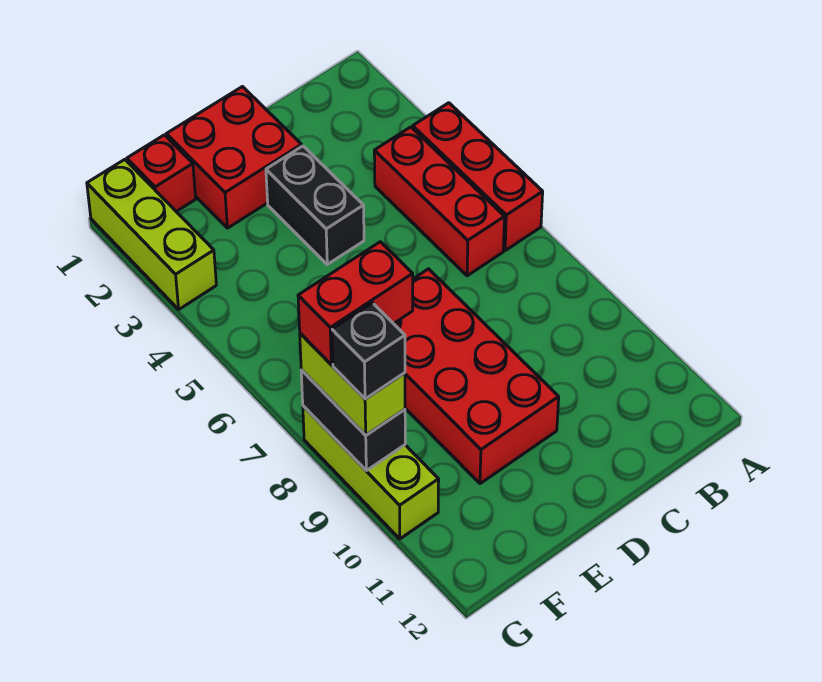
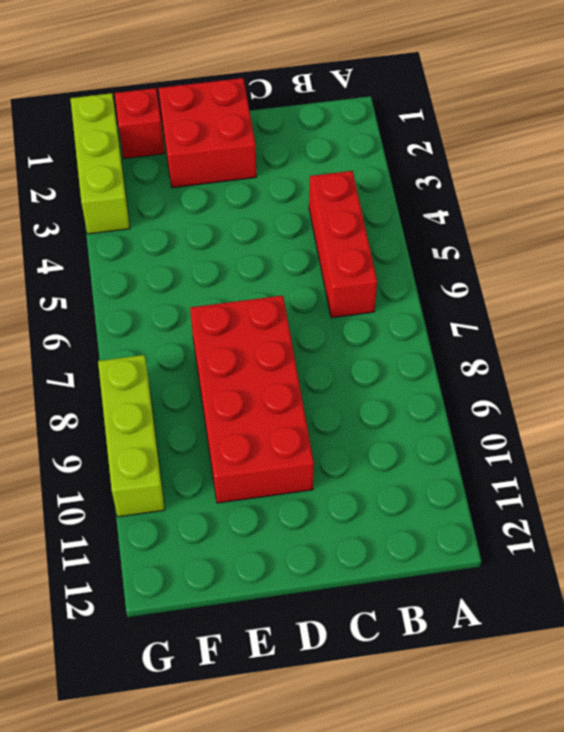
none -> red 1x3 brick [413,103,543,251]
none -> black 1x2 brick [266,146,364,264]
none -> black 1x2 brick [301,370,405,471]

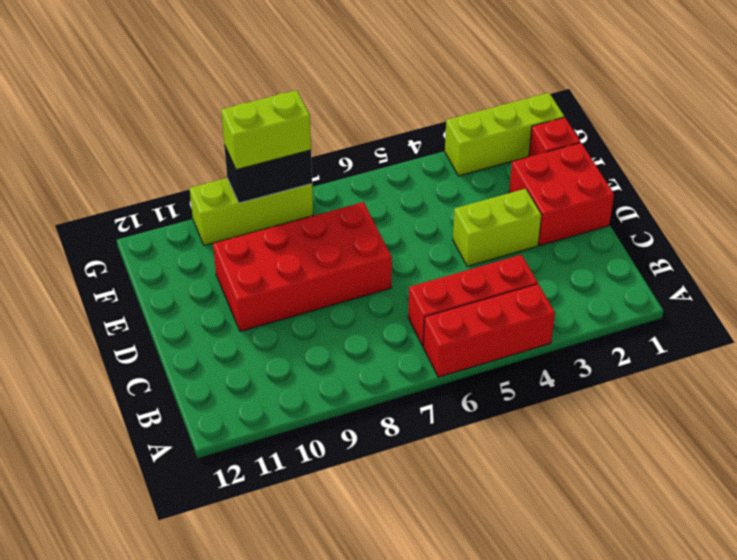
lime 1x2 brick [453,189,541,266] -> black 1x2 brick [266,146,364,264]
none -> red 1x2 brick [298,242,413,365]
none -> black 1x1 brick [332,303,405,399]

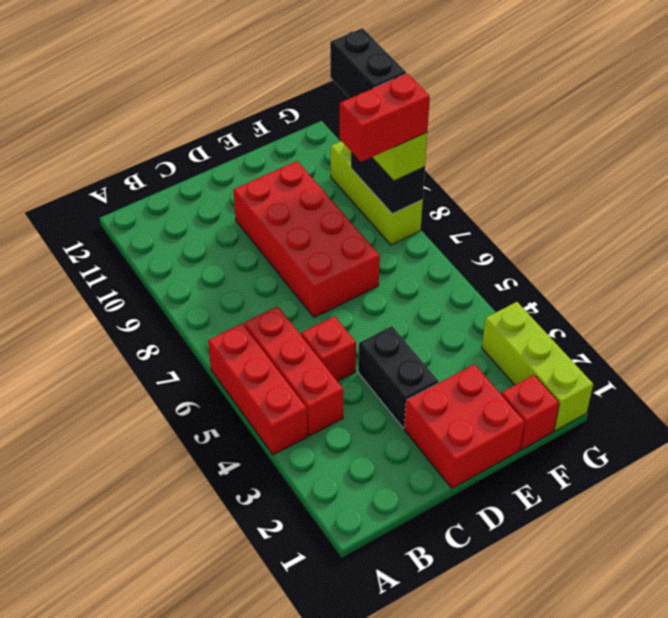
red 1x1 brick [301,316,356,381] -> none
black 1x2 brick [330,28,406,98] -> black 1x1 brick [332,303,405,399]

